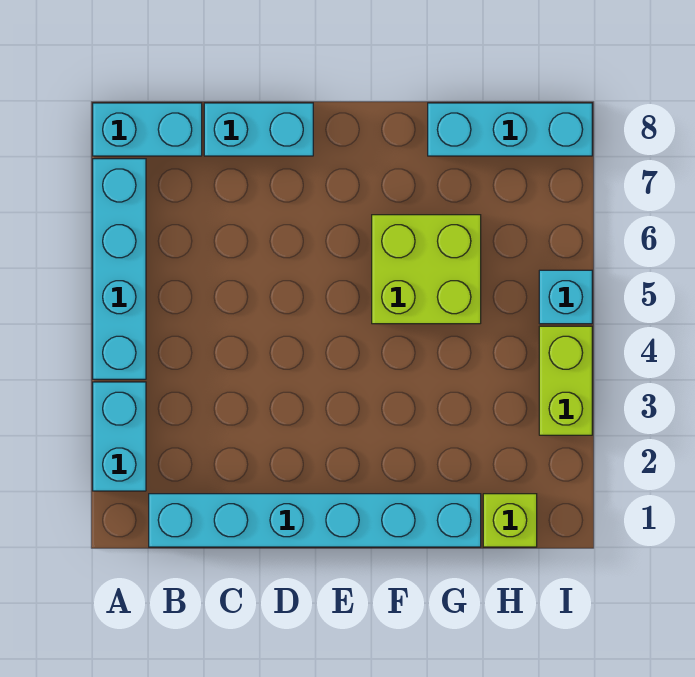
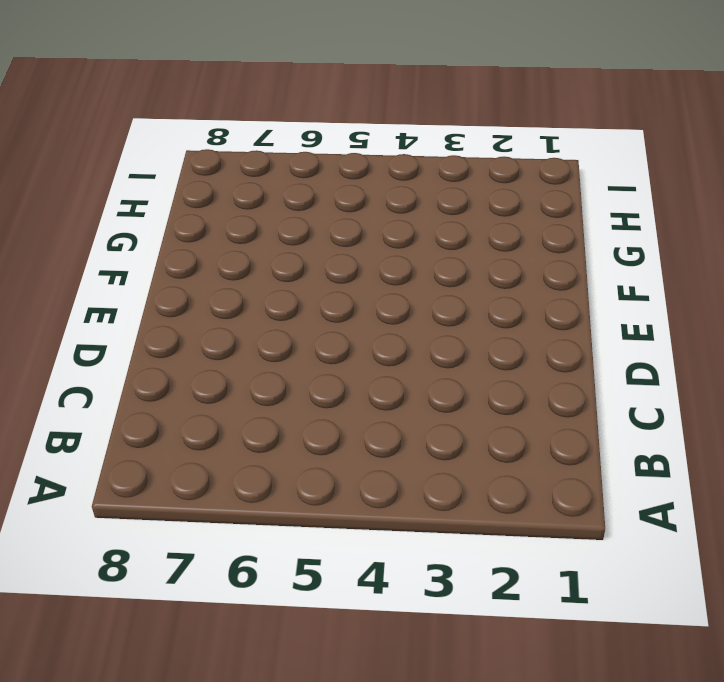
none -> cyan 1x2 brick [93,382,146,491]
none -> cyan 1x4 brick [93,159,146,379]

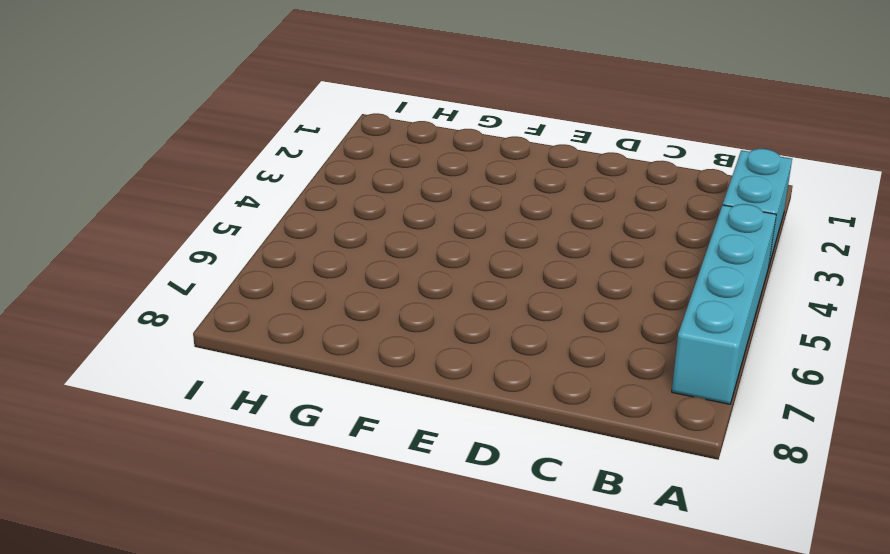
none -> cyan 1x2 brick [93,103,202,156]
none -> cyan 1x6 brick [149,494,481,547]

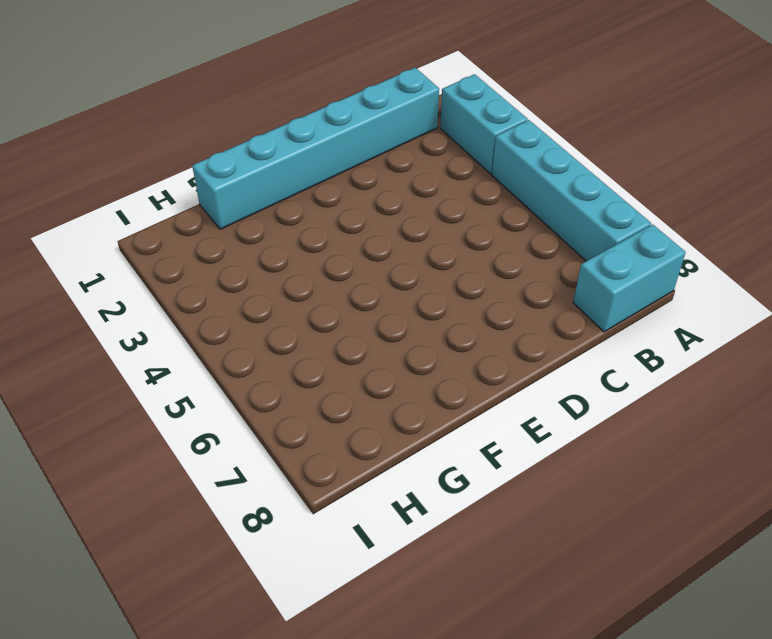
none -> cyan 1x2 brick [204,103,313,156]
none -> lime 2x2 brick [372,215,481,324]

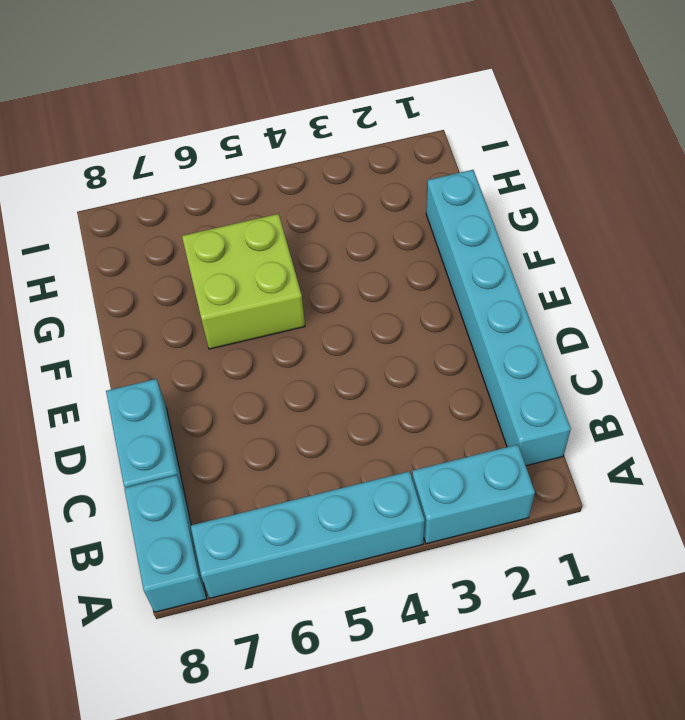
none -> cyan 1x3 brick [428,103,592,156]
none -> lime 1x1 brick [483,494,537,547]

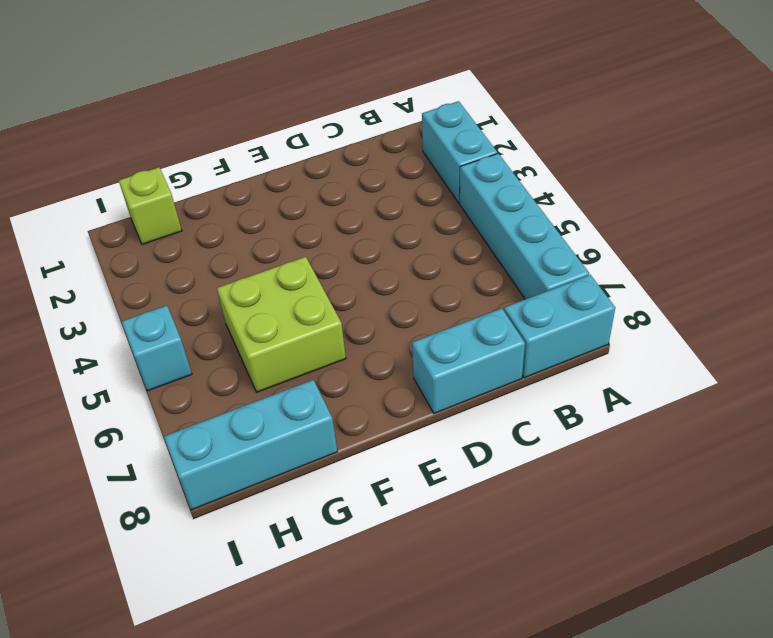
none -> cyan 1x6 brick [149,494,481,547]
none -> lime 1x2 brick [539,326,592,435]

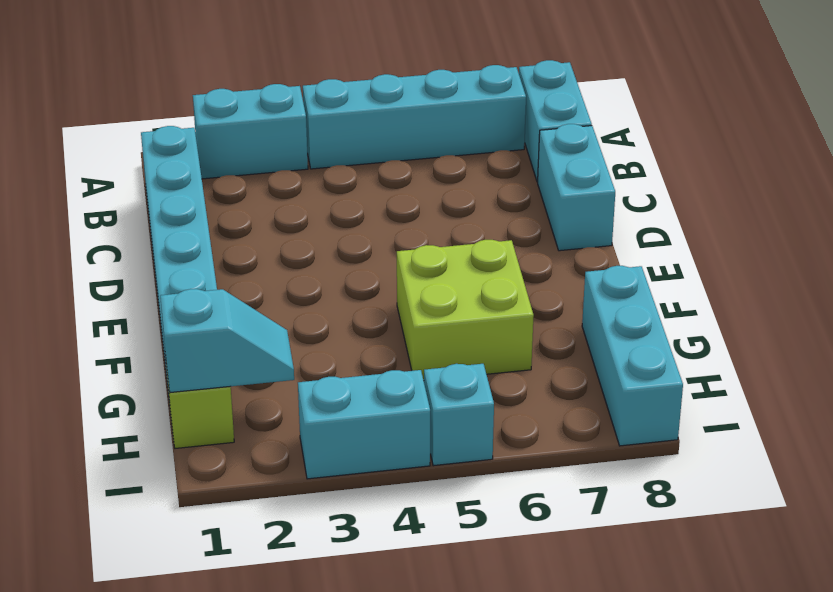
cyan 1x2 slope [160,289,294,393] -> none
cyan 1x2 brick [298,370,430,479] -> lime 1x2 brick [539,326,592,435]

